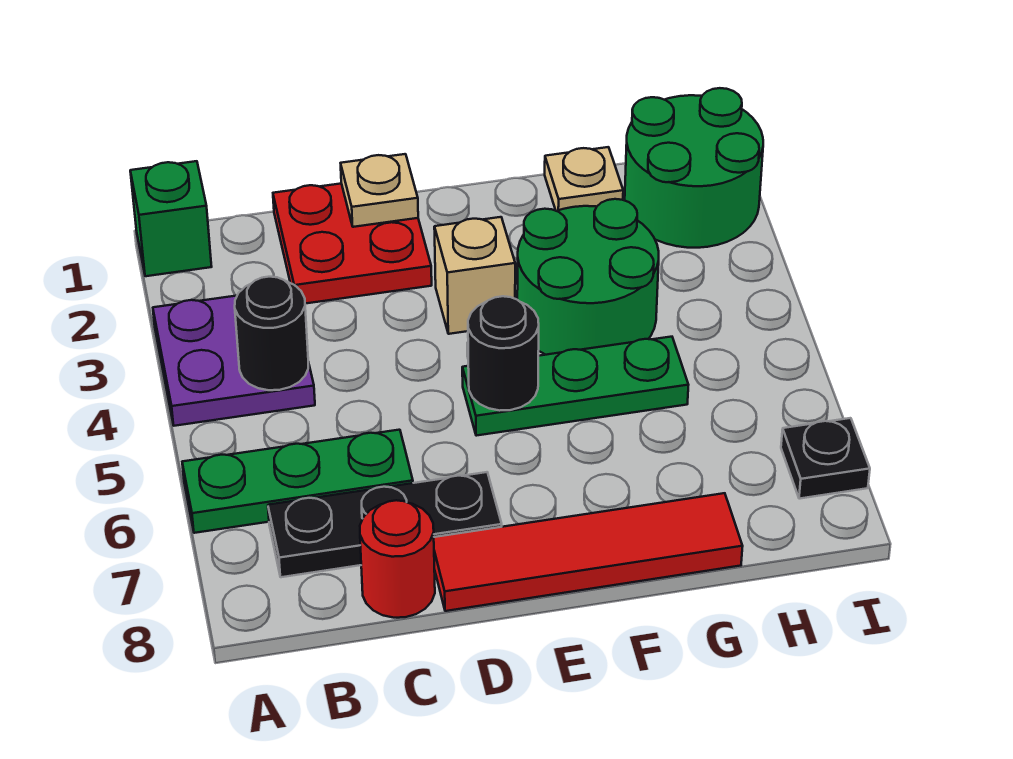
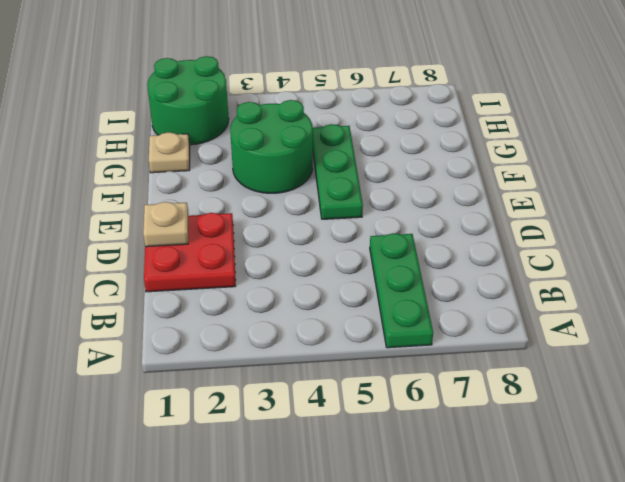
none -> green 1x1 brick [130,161,212,276]
none -> purple 2x2 plate [153,296,315,426]
none -> black 1x3 plate [268,472,502,577]

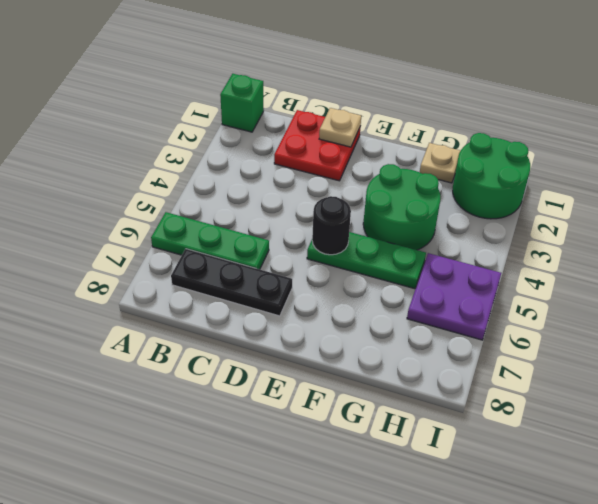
purple 2x2 plate [407,253,501,340] -> purple 2x2 plate moved to [153,296,315,426]
none -> red 1x1 round brick [360,500,435,618]
none -> red 1x4 tile [434,493,743,611]
none -> tan 1x1 brick [434,217,515,334]

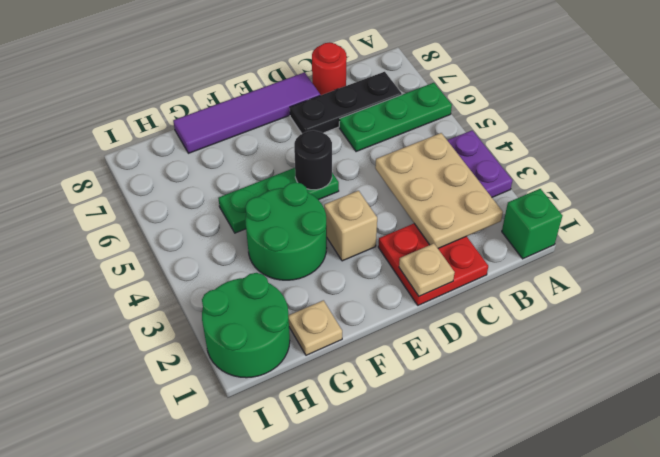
tan 2x3 plate [375,133,503,248] -> black 1x1 round brick [235,277,308,390]
purple 1x4 tile [173,72,320,153] -> red 1x4 tile [434,493,743,611]
none -> black 1x1 plate [781,418,870,499]

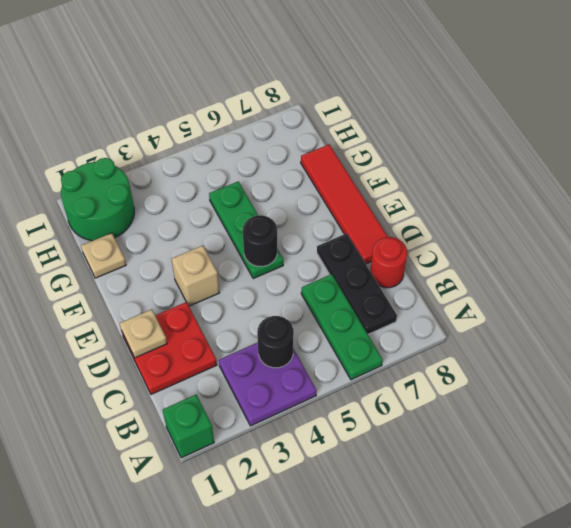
none -> green 2x2 round brick [517,199,659,355]
none -> black 1x1 plate [781,418,870,499]

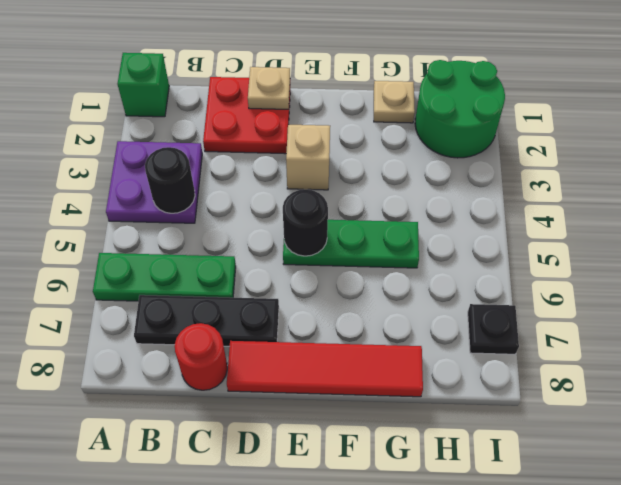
none -> green 2x2 round brick [517,199,659,355]

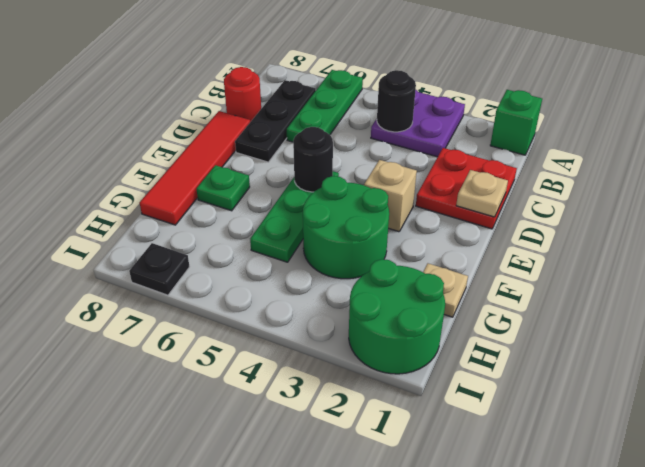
green 1x1 plate [197,165,250,211] -> none

